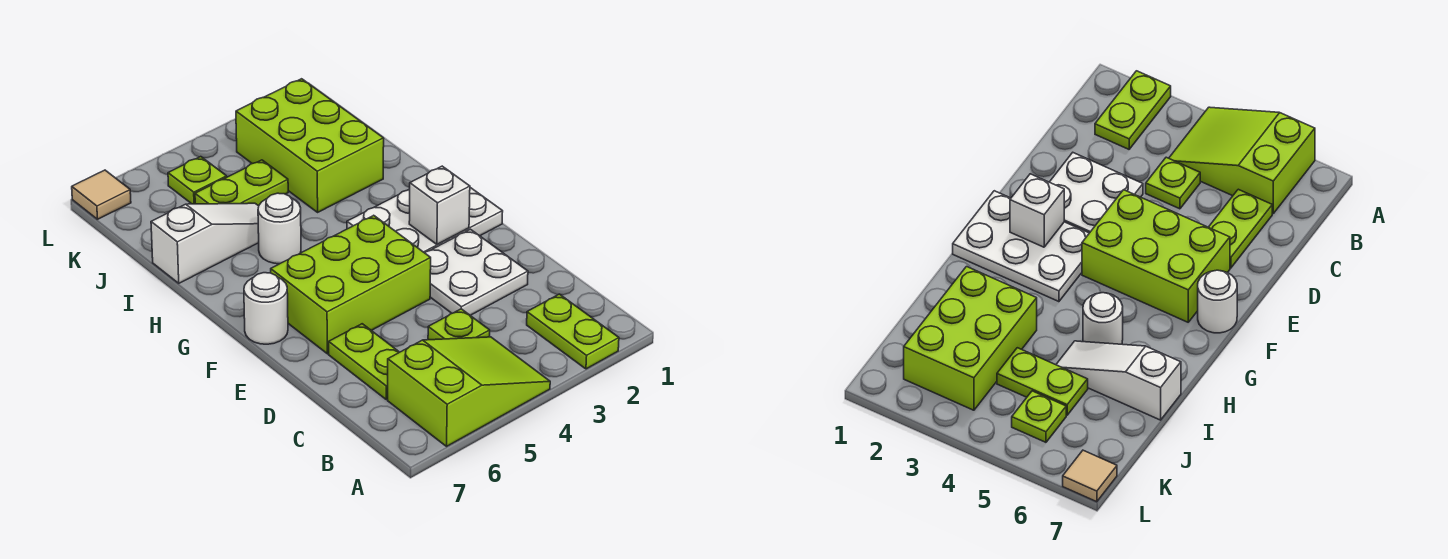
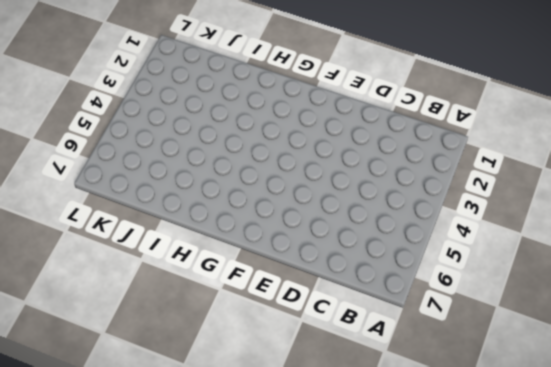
none -> lime 1x2 plate [527,294,619,369]
none -> lime 2x3 slope [388,337,550,446]
none -> lime 1x1 plate [428,309,490,340]

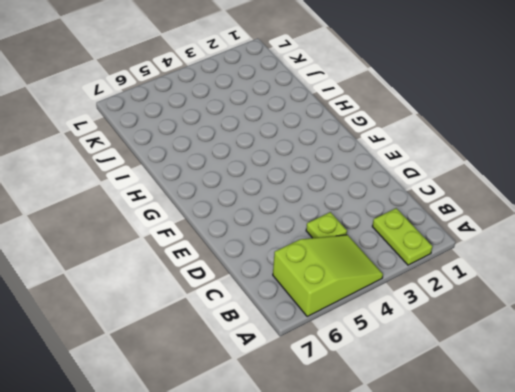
none -> lime 1x2 plate [329,324,399,399]
none -> white 2x2 plate [425,229,528,315]
none -> lime 2x3 brick [271,215,431,354]

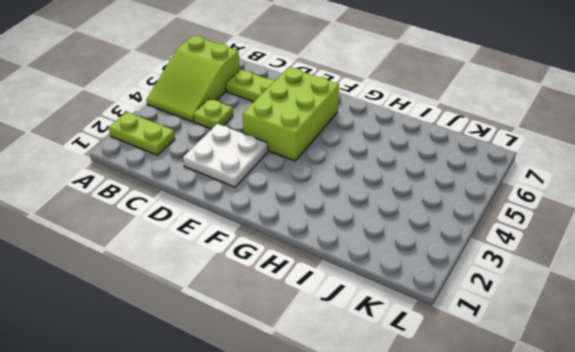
none -> white 2x3 plate [347,188,503,253]
none -> white 1x1 round brick [244,273,288,344]
none -> white 1x1 round brick [258,193,301,264]

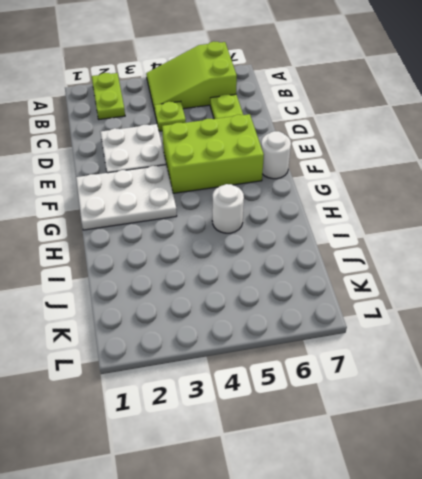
none -> lime 2x3 brick [236,79,384,212]
none -> white 1x3 slope [151,203,259,283]
none -> lime 1x2 plate [195,160,288,206]

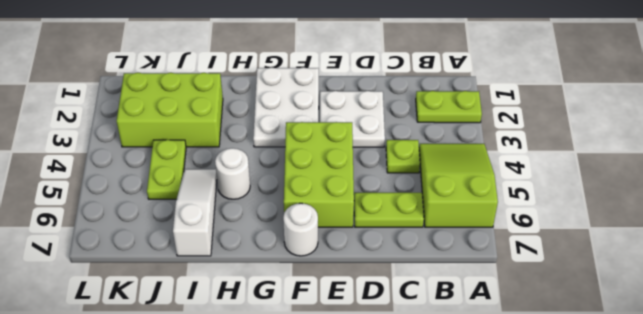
none -> lime 1x1 plate [168,157,227,204]
none -> tan 1x1 tile [72,170,131,219]
none -> white 1x1 brick [409,166,470,245]

